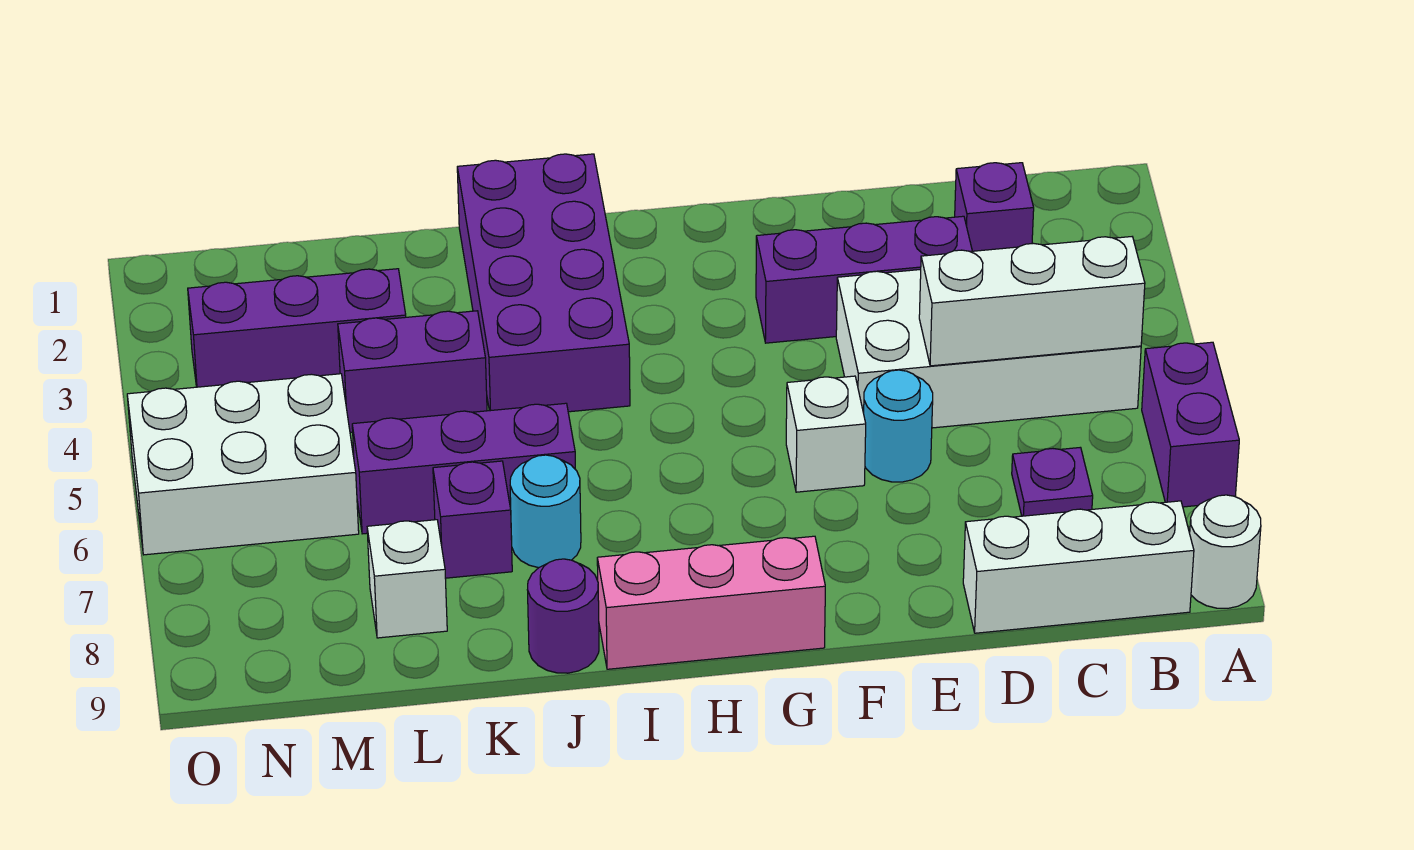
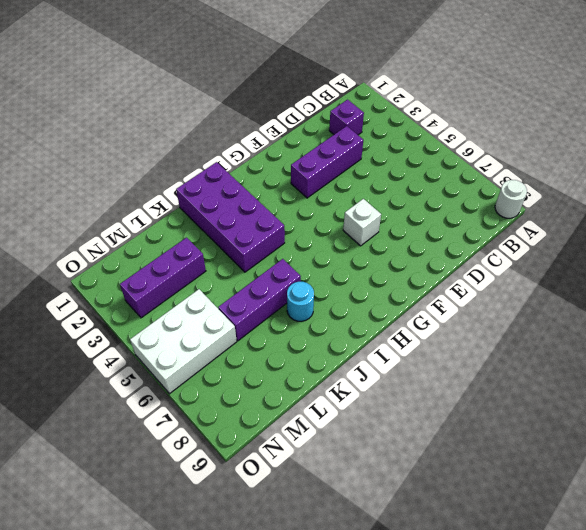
none -> purple 1x2 brick [1142,342,1239,507]
none -> white 2x4 brick [836,270,1141,428]
none -> white 1x3 brick [963,501,1194,633]

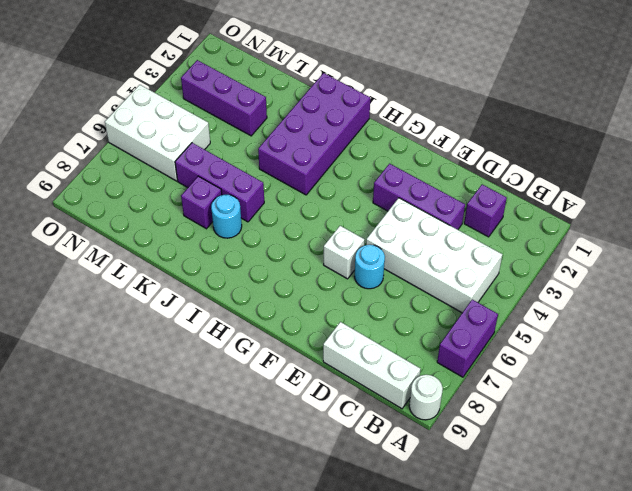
none -> purple 1x1 plate [1012,447,1093,516]
none -> pink 1x3 brick [597,536,825,669]
none -> purple 1x1 round brick [527,559,599,673]

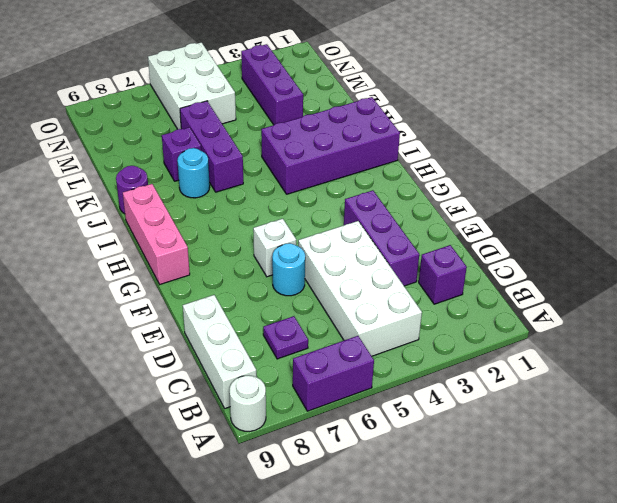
none -> purple 1x2 brick [338,311,487,432]
none -> white 1x1 brick [367,520,447,638]
none -> white 1x3 brick [919,237,1145,366]

